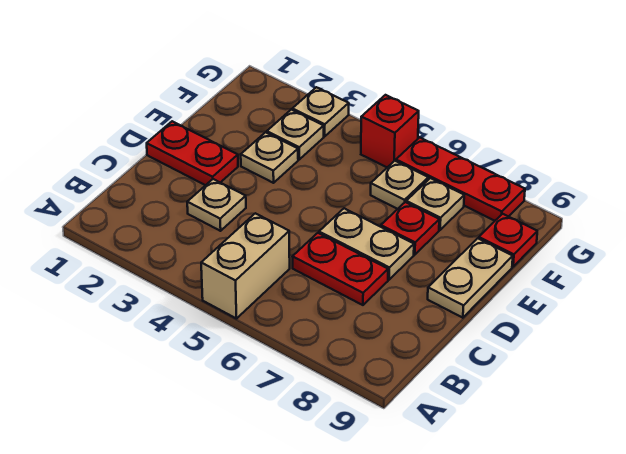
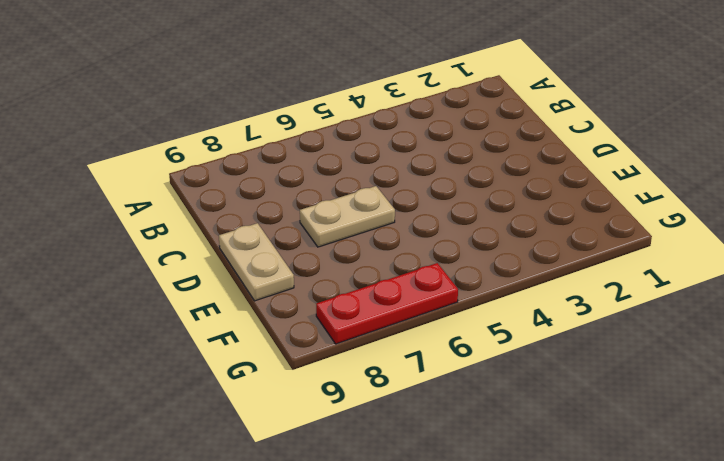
none -> tan 1x2 brick [201,213,290,319]
none -> tan 1x1 plate [187,179,246,231]
none -> red 1x2 plate [292,233,388,305]

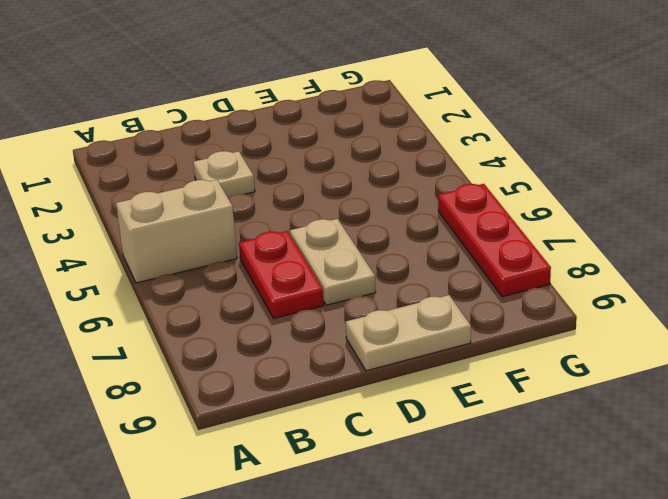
none -> red 1x2 plate [147,121,238,185]
none -> tan 1x1 plate [241,132,298,183]
none -> red 1x1 plate [381,202,439,255]

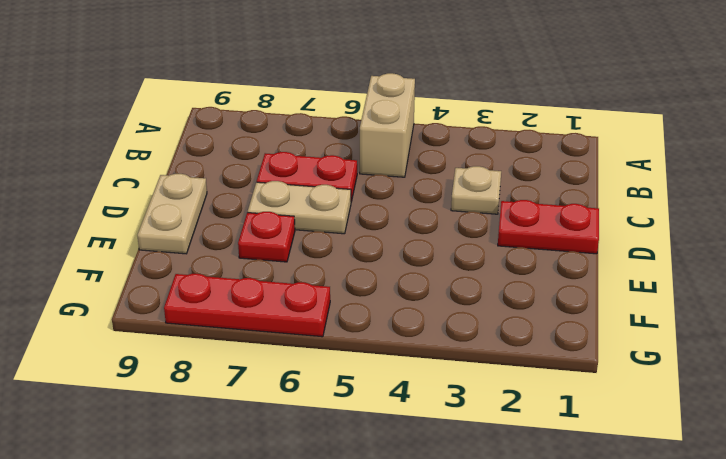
none -> tan 1x1 plate [241,132,298,183]
none -> tan 1x1 plate [267,110,324,159]
none -> tan 1x1 plate [371,161,428,209]

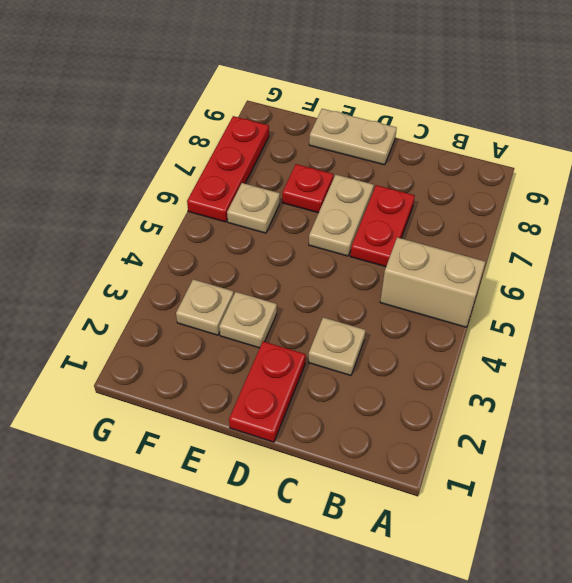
none -> tan 1x1 plate [406,178,464,230]
none -> red 1x1 plate [479,214,537,267]
none -> tan 1x1 plate [292,87,349,136]

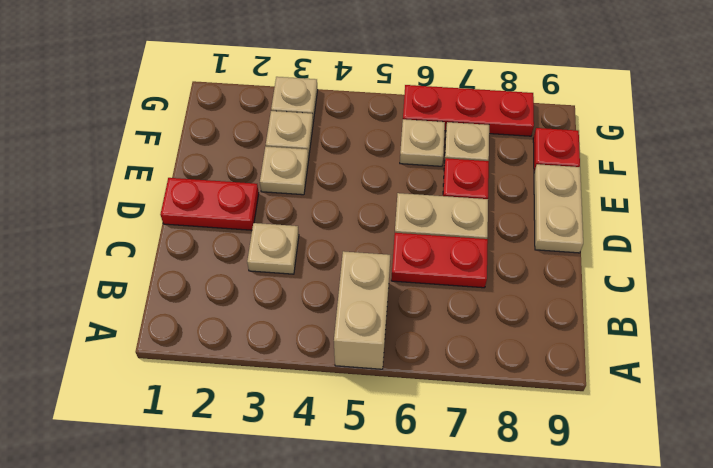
none -> red 1x1 brick [361,95,419,167]

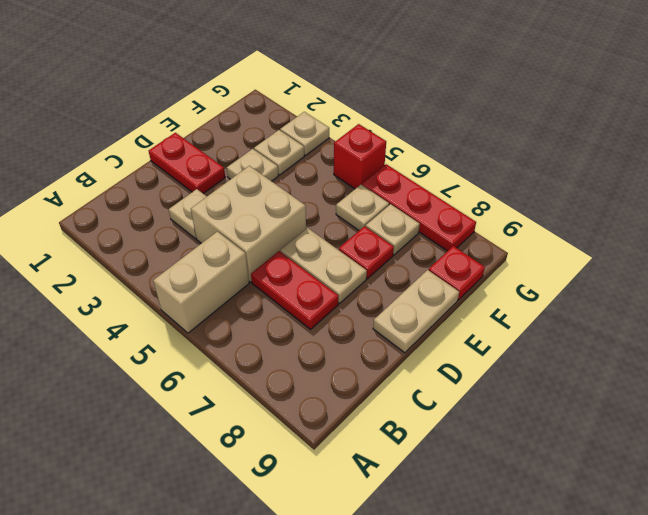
tan 2x2 brick [191,166,306,282] -> none

